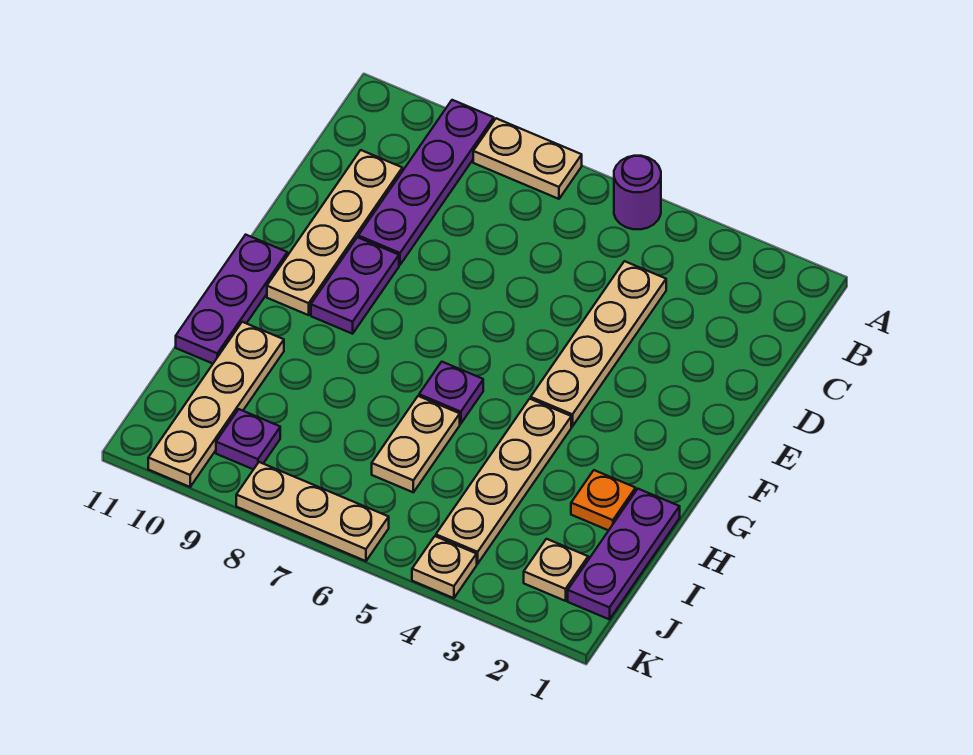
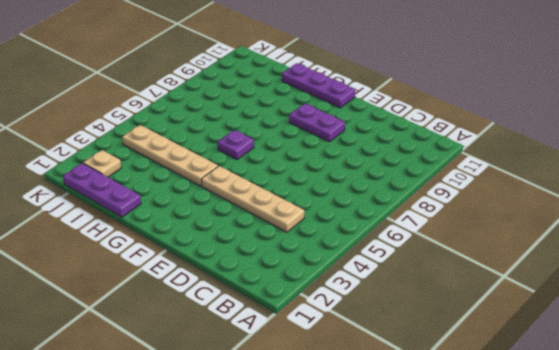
none -> purple 1x1 round brick [614,156,661,229]
none -> tan 1x2 plate [473,118,582,199]
none -> purple 1x4 plate [358,100,494,265]

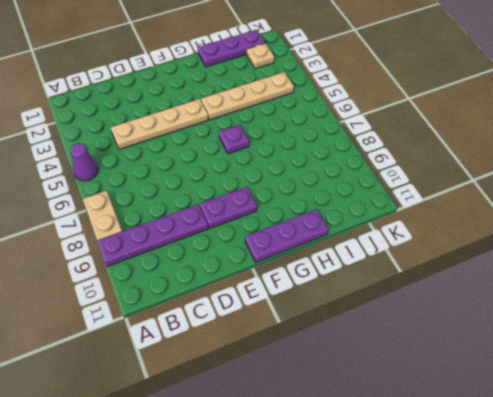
purple 1x1 cone [71,143,98,181] -> purple 1x1 round brick [614,156,661,229]
none -> tan 1x4 plate [267,150,402,315]
none -> orange 1x1 plate [571,470,636,530]
none -> tan 1x2 plate [372,396,460,492]

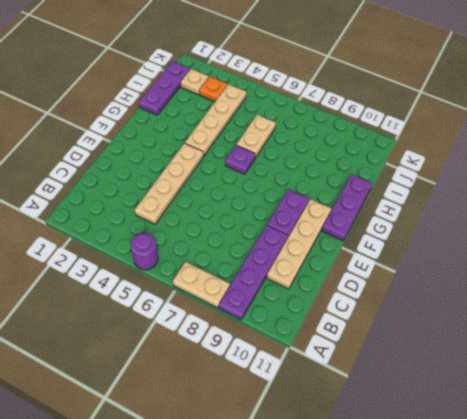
orange 1x1 plate [199,76,227,102] -> orange 1x1 plate moved to [571,470,636,530]
none -> tan 1x4 plate [148,322,284,487]
none -> purple 1x1 plate [216,409,280,469]
none -> tan 1x1 plate [412,536,477,598]

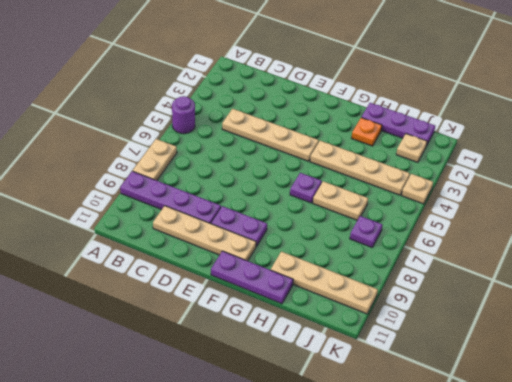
purple 1x1 plate [350,216,383,247] -> purple 1x1 plate moved to [216,409,280,469]
none -> tan 1x3 plate [236,462,389,561]

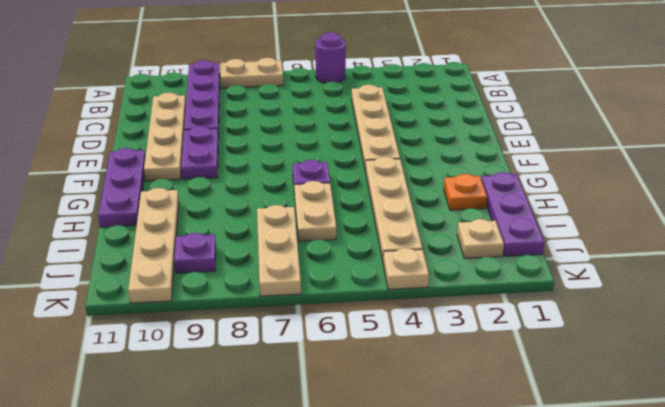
tan 1x3 plate [257,205,301,296] -> tan 1x3 plate turned to [236,462,389,561]

